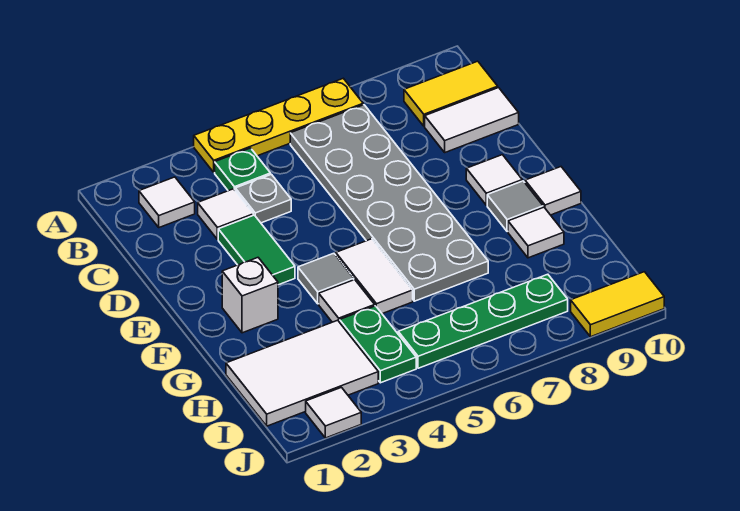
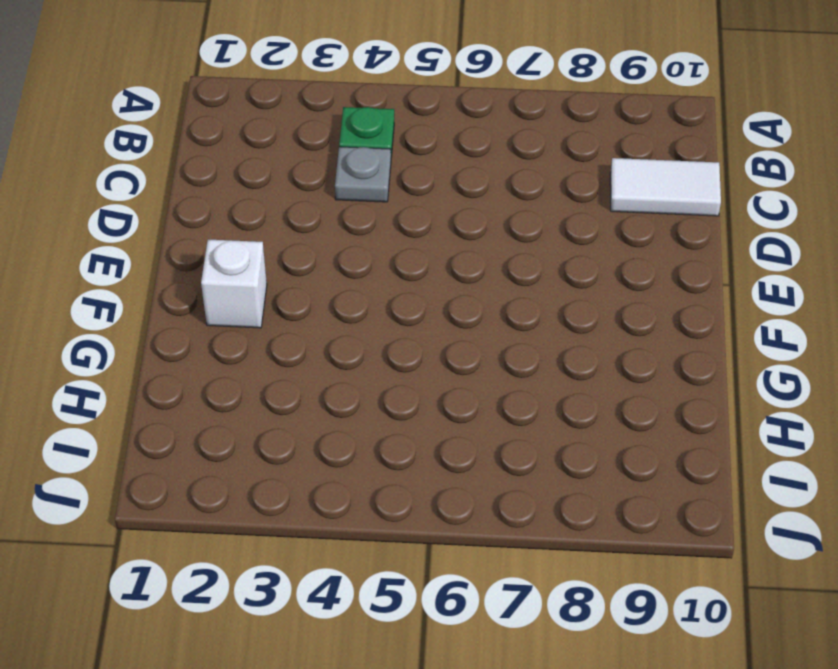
none -> yellow 1x4 plate [194,78,363,172]
none -> white 1x1 tile [139,177,195,227]
none -> grey 2x6 plate [290,105,488,301]

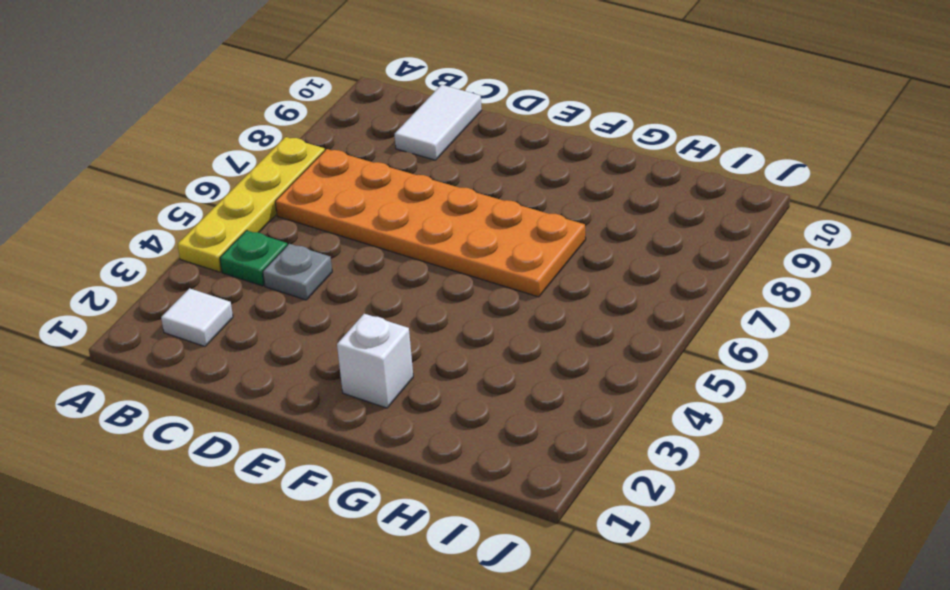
orange 2x6 plate [275,149,586,297] -> grey 2x6 plate [290,105,488,301]
none -> yellow 1x2 tile [404,61,498,126]
none -> white 1x1 tile [198,189,253,239]
none -> green 1x2 tile [218,215,295,285]

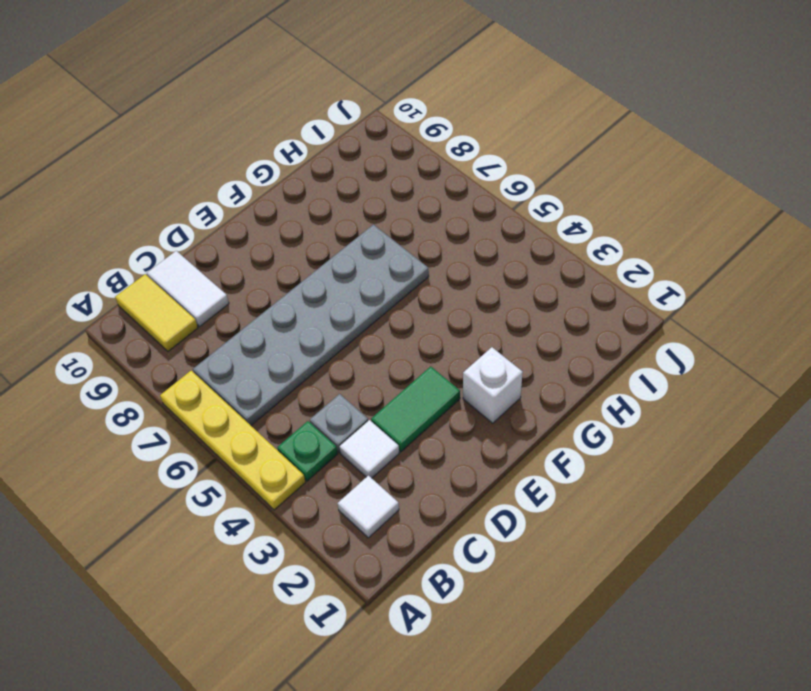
none -> white 1x1 tile [466,155,522,205]
none -> grey 1x1 tile [298,253,354,304]
none -> white 1x2 tile [336,239,413,314]

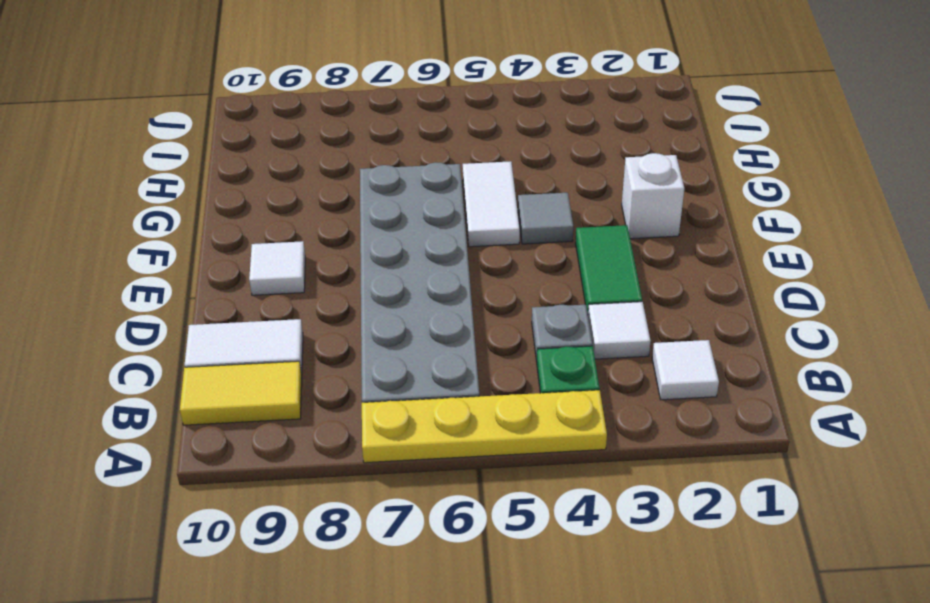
none -> grey 1x1 tile [487,181,543,232]
none -> white 1x1 tile [525,167,581,215]
none -> white 1x1 tile [319,280,375,322]

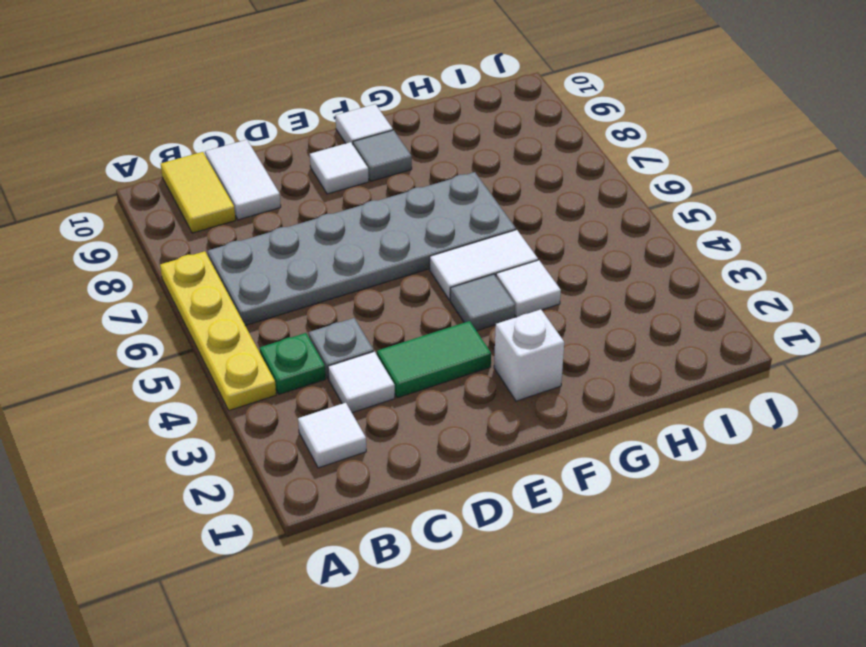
none -> white 1x1 tile [508,207,564,258]
none -> white 2x3 tile [226,320,378,426]
none -> green 1x2 plate [340,306,416,383]

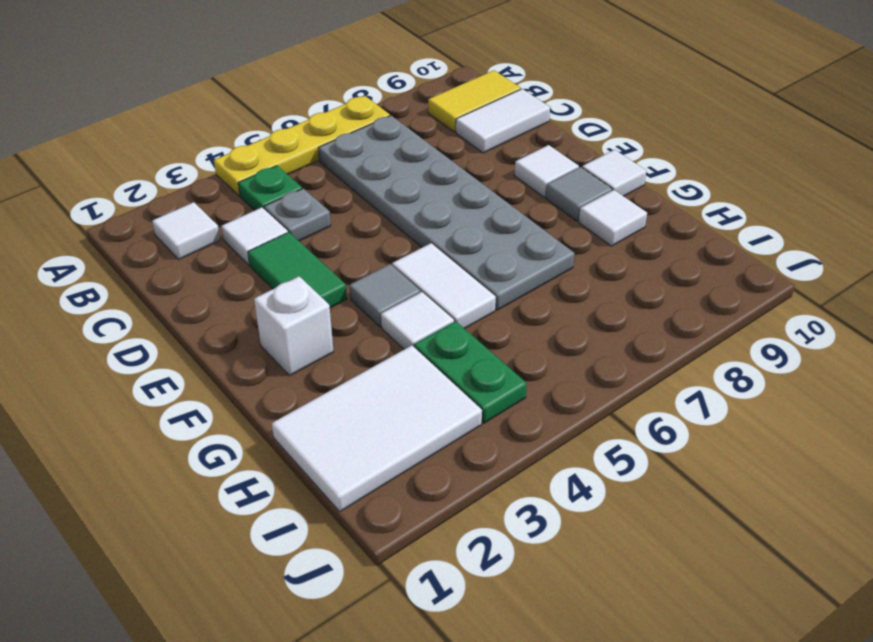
none -> green 1x4 plate [398,274,568,368]
none -> white 1x1 tile [306,387,361,438]
none -> yellow 1x2 tile [571,272,664,337]

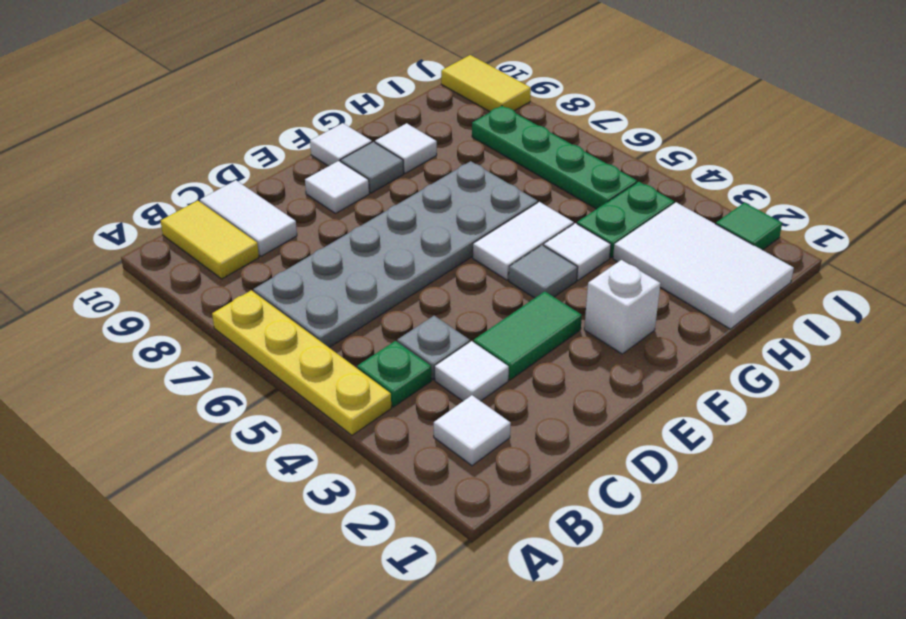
green 1x1 tile [716,203,782,250] -> white 1x1 tile [306,387,361,438]

